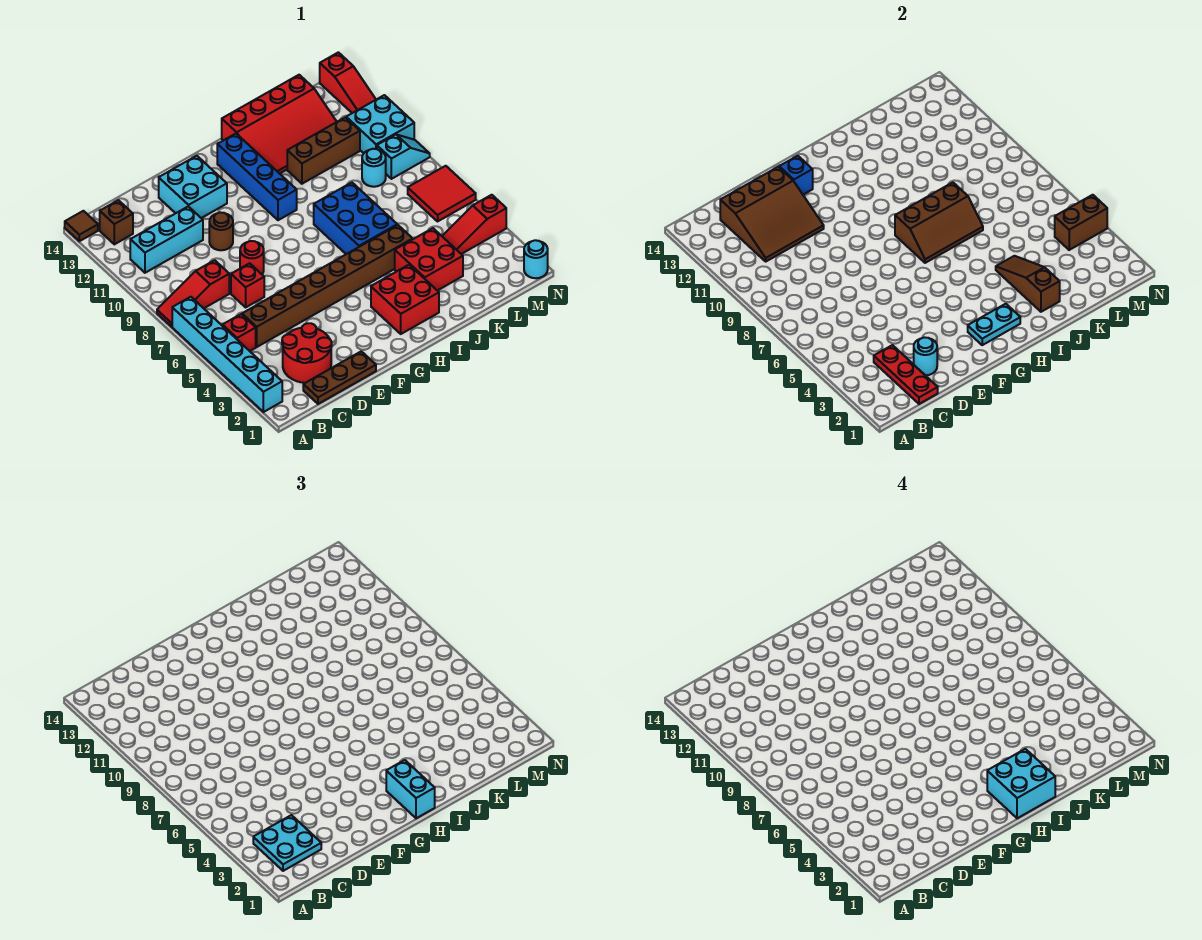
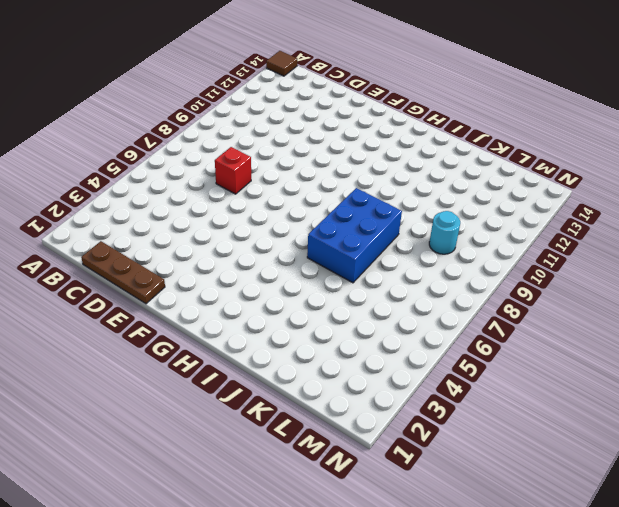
none -> cyan 1x6 brick [172,297,282,412]
none -> red 1x3 slope [157,260,229,327]
none -> red 1x1 brick [222,314,256,351]
none -> cyan 1x3 brick [130,206,203,273]

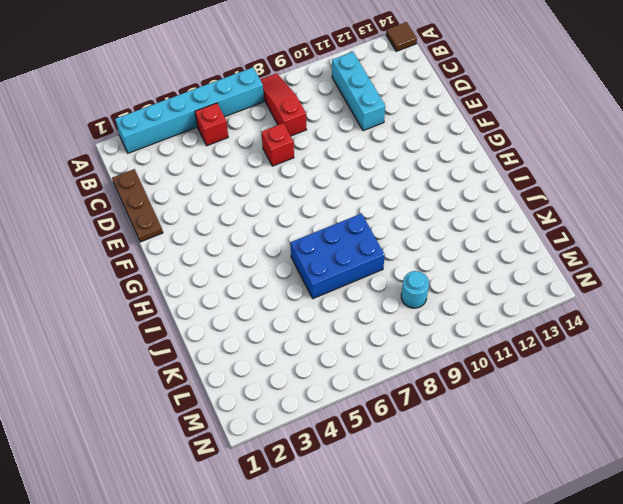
none -> brown 1x1 brick [100,200,133,244]
none -> red 2x2 round brick [282,323,332,383]
none -> brown 1x8 brick [242,225,413,347]
none -> red 1x1 round brick [240,241,264,274]

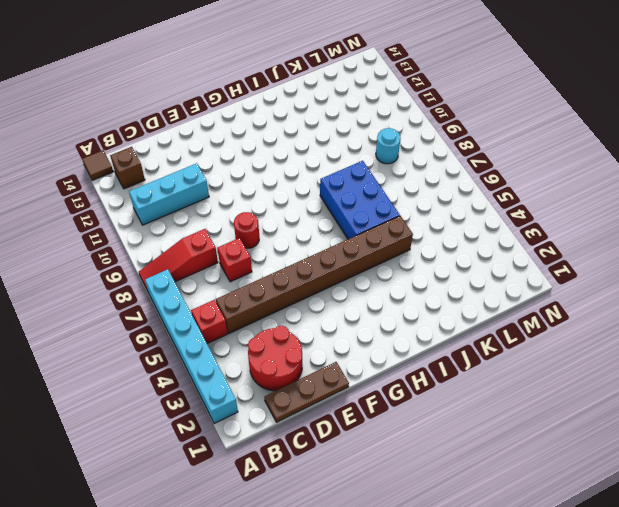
none -> brown 1x1 round brick [209,212,233,250]
none -> cyan 2x2 brick [159,156,227,218]
none -> red 2x2 brick [371,265,439,334]
none -> blue 1x4 brick [217,134,297,220]

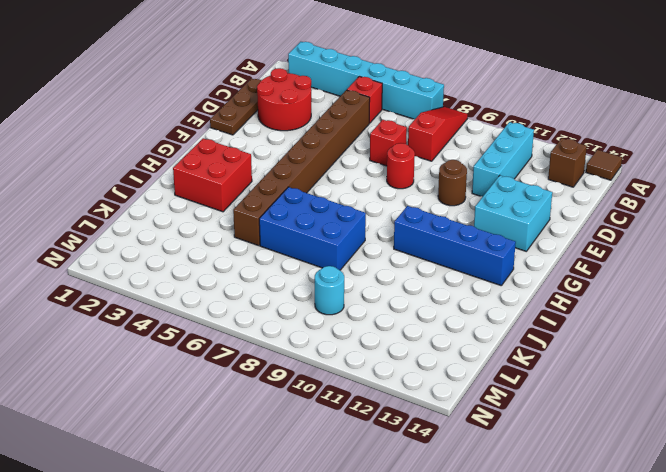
none -> red 3x4 slope [222,75,337,174]
none -> red 2x2 brick [395,228,463,291]
none -> brown 1x3 brick [287,117,360,184]
none -> red 1x3 slope [442,195,506,254]

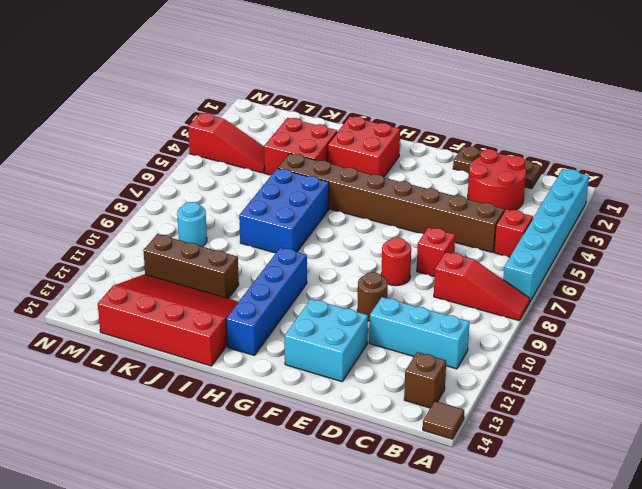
none -> red 2x2 tile [408,166,476,221]
none -> cyan 1x2 slope [377,135,430,179]
none -> cyan 2x2 brick [346,95,414,153]
none -> cyan 1x1 round brick [524,240,548,278]

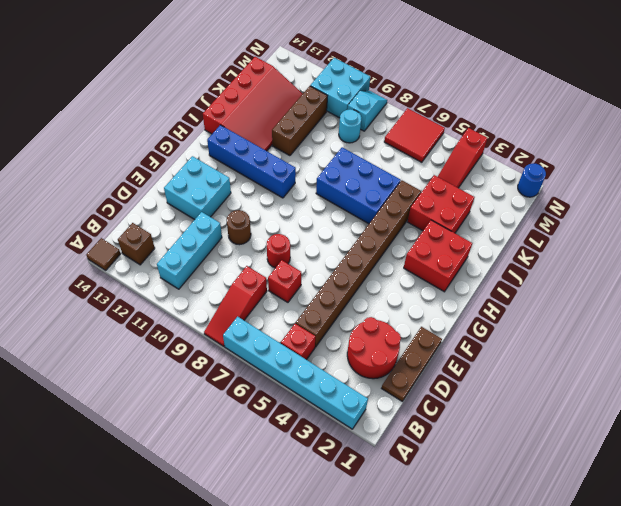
blue 1x1 round brick [518,163,546,197] -> cyan 1x1 round brick [524,240,548,278]
none -> red 1x3 slope [320,52,376,113]
none -> red 1x3 plate [874,345,938,404]
none -> brown 3x3 slope [720,167,824,261]
none -> cyan 1x1 round brick [914,337,937,375]

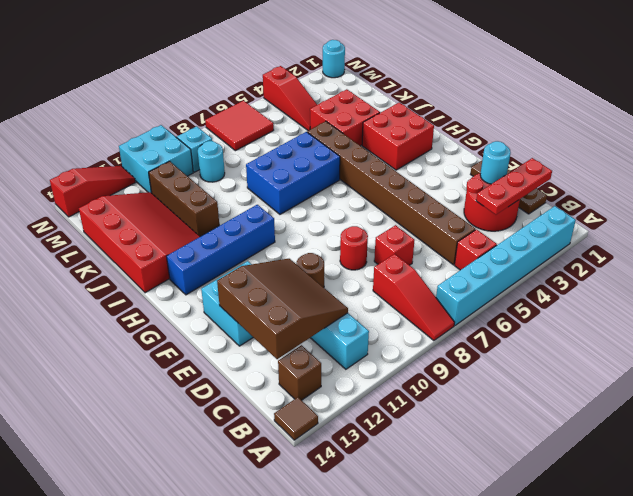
none -> blue 1x1 brick [779,156,813,195]
none -> cyan 1x2 plate [968,304,1020,345]
none -> brown 2x3 slope [895,183,983,263]
none -> brown 1x3 slope [996,256,1060,312]

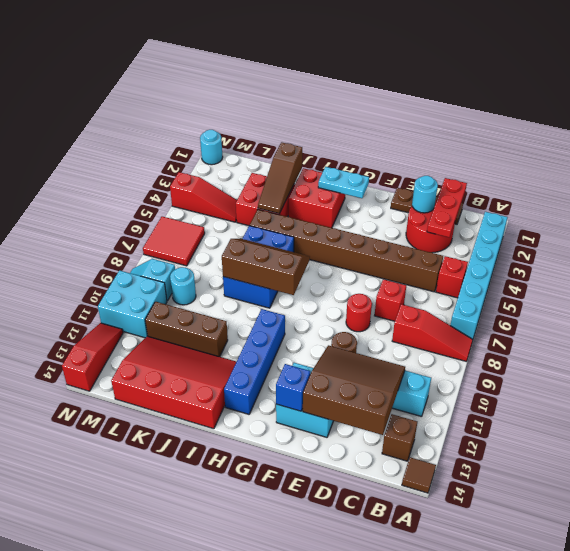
none -> brown 1x2 brick [1055,195,1107,250]
none -> cyan 2x2 plate [253,815,321,871]
none -> cyan 1x2 brick [386,760,435,818]
none -> cyan 2x2 brick [987,749,1055,818]

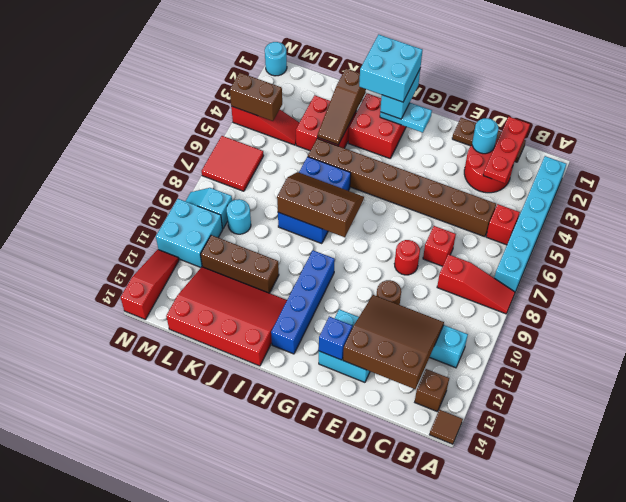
none -> cyan 2x2 plate [253,815,321,871]

